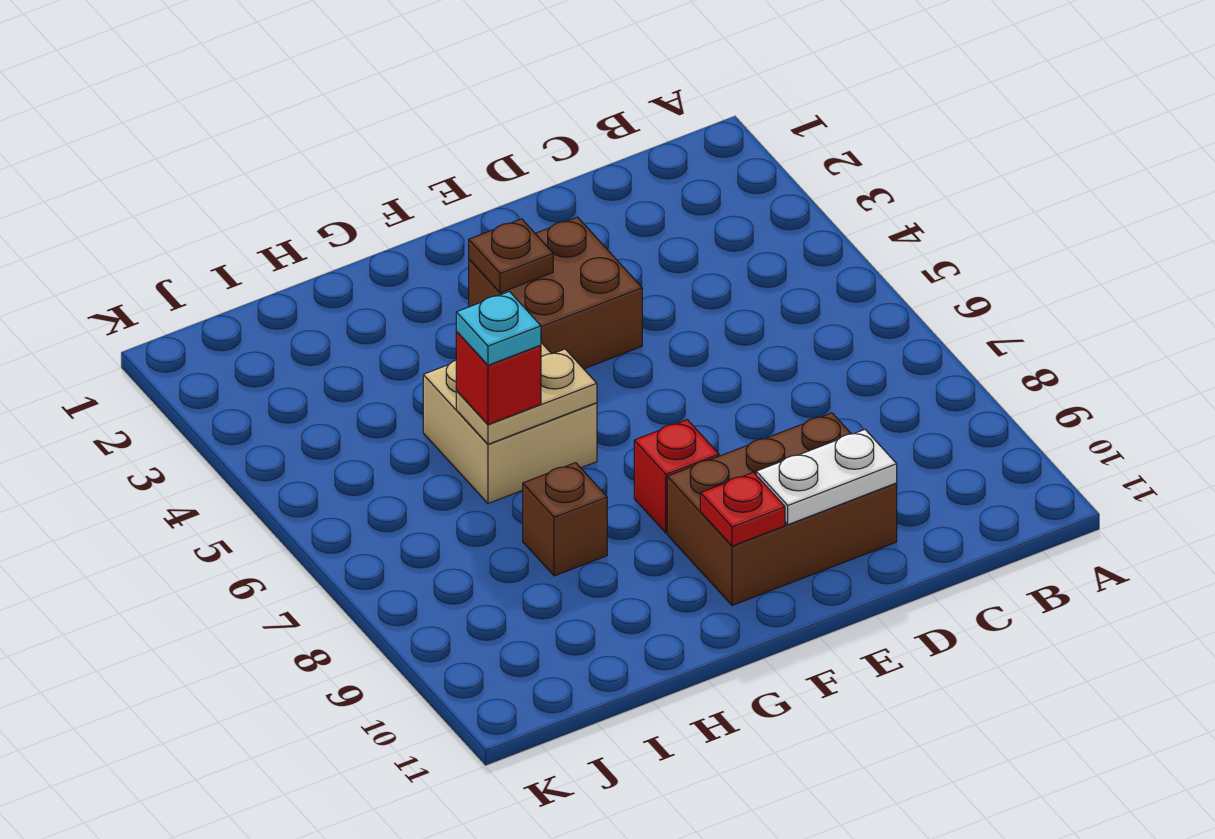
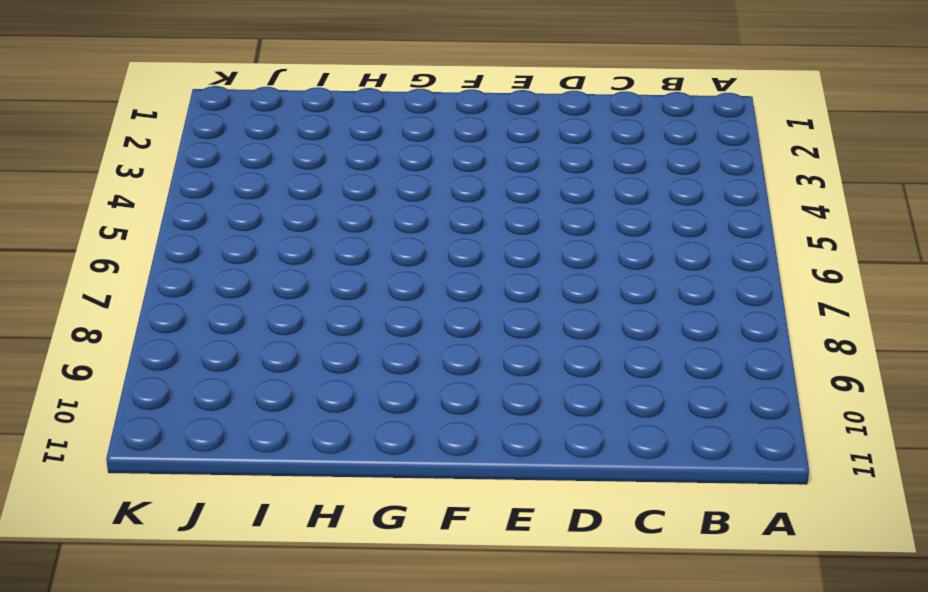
none -> brown 2x3 brick [667,413,897,605]
none -> brown 2x2 brick [469,217,642,369]

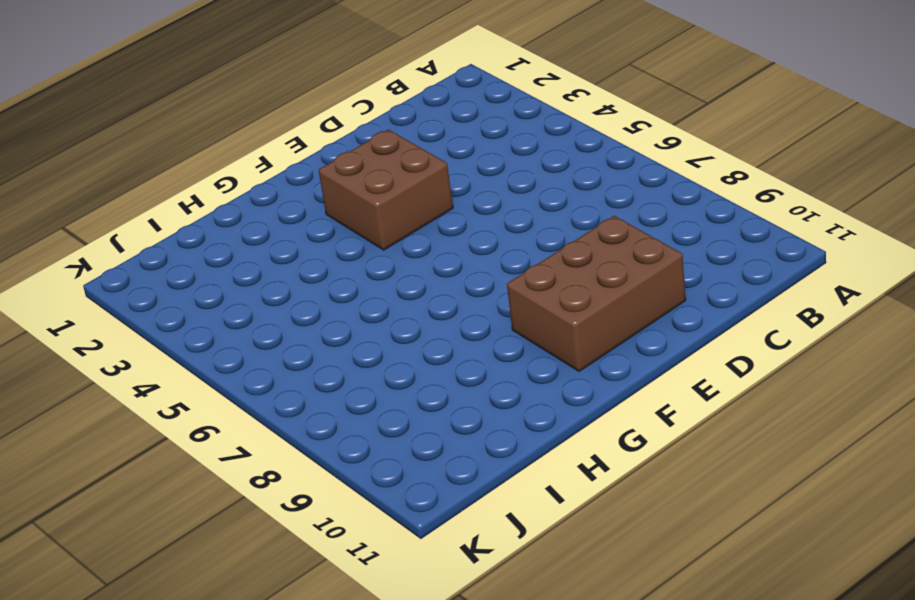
none -> red 1x1 brick [634,420,719,533]
none -> tan 2x2 brick [423,343,597,504]

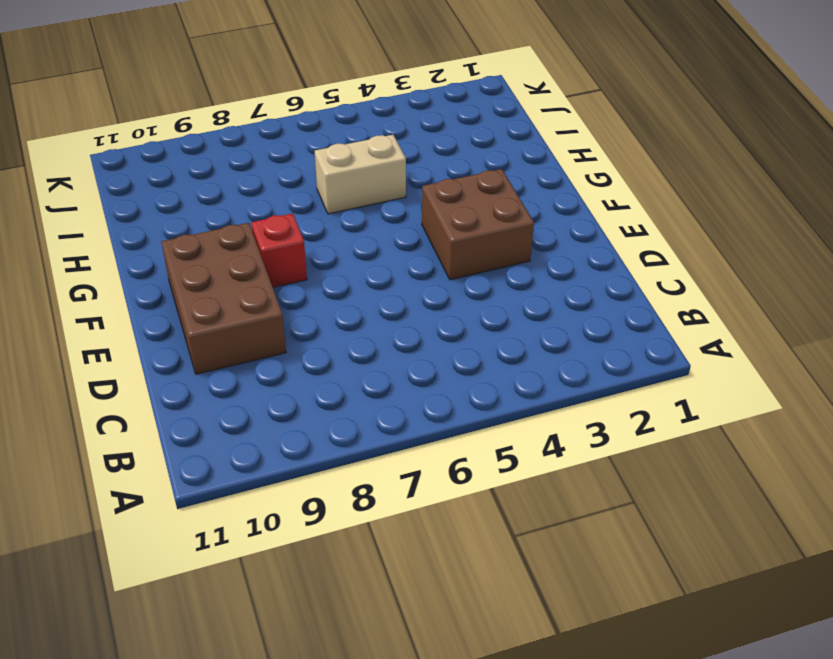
tan 1x2 brick [315,135,406,214] -> tan 2x2 brick [423,343,597,504]
none -> brown 1x1 brick [523,463,607,576]
none -> white 1x2 plate [756,430,897,525]

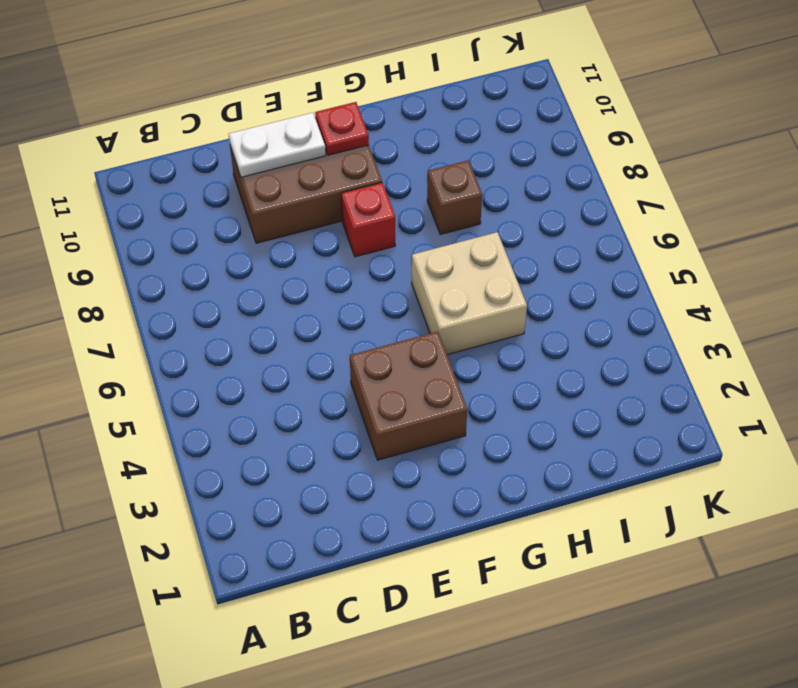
none -> brown 1x1 plate [469,219,553,293]
none -> tan 1x2 plate [456,349,597,444]

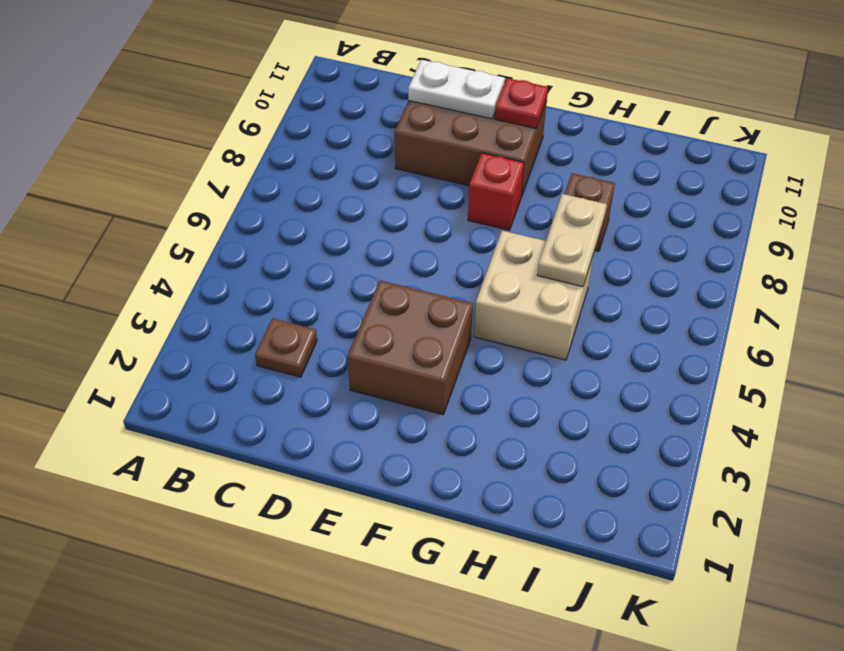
brown 1x1 plate [255,318,317,377] -> brown 1x1 plate moved to [469,219,553,293]
tan 1x2 plate [537,194,607,287] -> tan 1x2 plate turned to [456,349,597,444]
none -> red 1x1 brick [456,332,541,425]
none -> cyan 1x1 plate [456,292,541,365]

